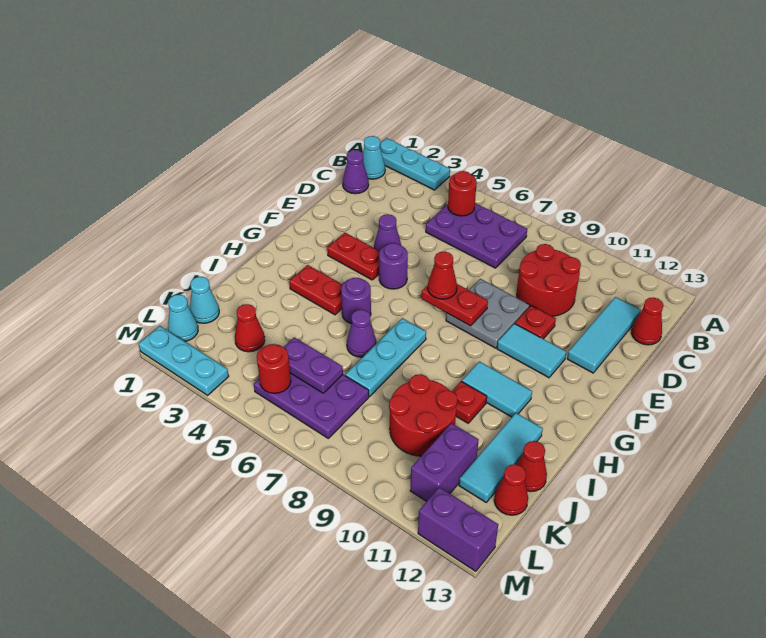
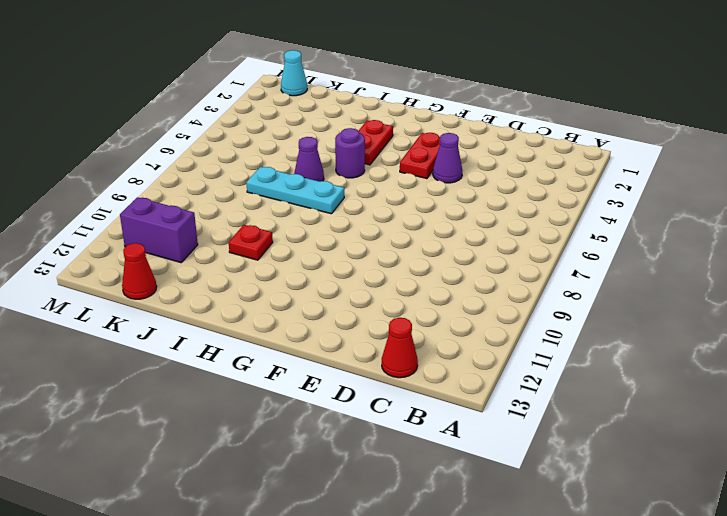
none -> cyan 1x3 plate [380,138,450,190]
none -> cyan 1x1 cone [363,136,385,179]
none -> purple 2x3 plate [426,203,527,268]
none -> purple 1x1 cone [343,150,369,194]

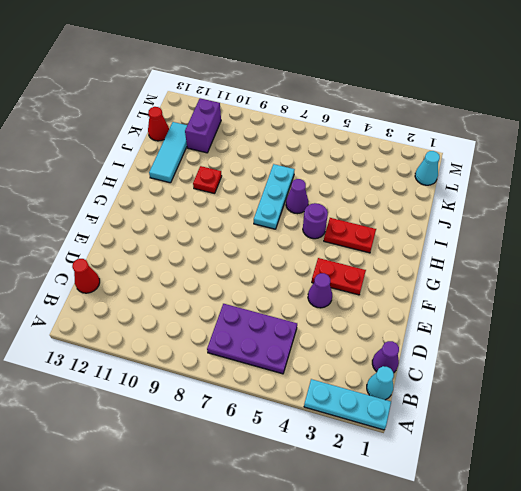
none -> red 2x2 round brick [516,244,581,316]
none -> cyan 1x3 tile [567,297,641,373]
none -> grey 2x2 plate [446,279,530,348]
none -> red 1x1 plate [515,306,556,339]

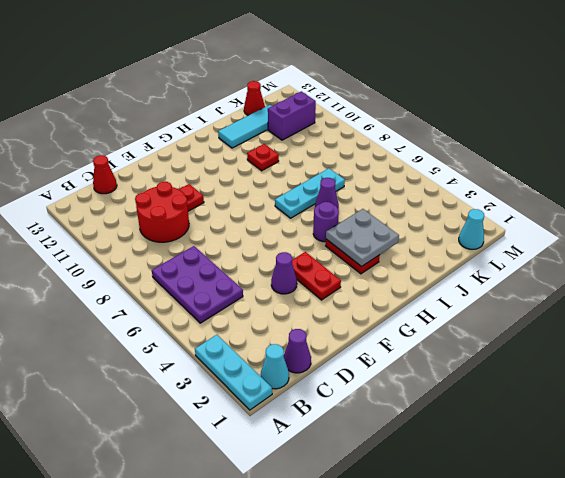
grey 2x2 plate [326,209,399,267] -> grey 2x2 plate moved to [446,279,530,348]
none -> cyan 1x3 tile [567,297,641,373]
none -> purple 1x1 round brick [379,243,408,289]
none -> cyan 1x2 tile [497,324,566,378]
none -> cyan 1x2 tile [462,361,532,417]

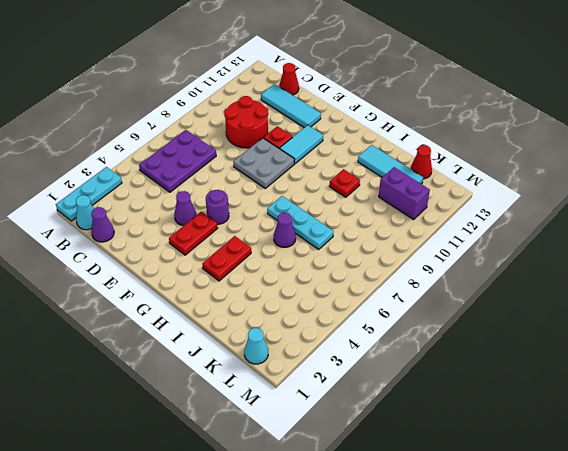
none -> purple 1x1 round brick [341,278,371,324]
none -> cyan 1x2 tile [462,361,532,417]
none -> red 2x2 round brick [389,374,458,456]
none -> red 1x1 cone [517,441,547,492]

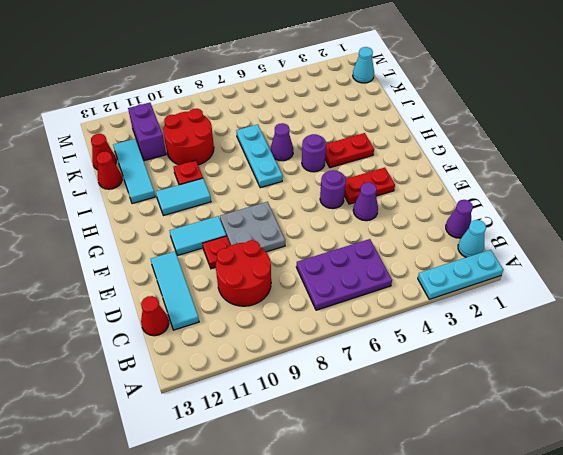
none -> cyan 1x1 cone [190,277,219,323]
none -> red 1x1 cone [235,304,265,352]
none -> purple 2x3 plate [254,373,369,438]
none -> cyan 1x3 plate [138,326,229,395]

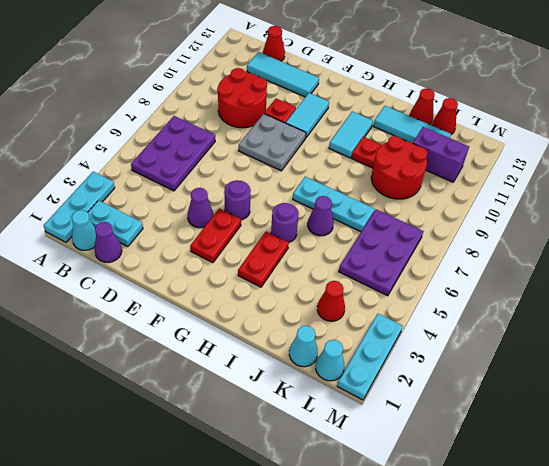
cyan 1x2 plate [88,200,143,247] -> none
none -> purple 1x2 brick [418,487,498,571]
none -> red 1x1 round brick [448,171,477,216]
none -> red 1x2 plate [422,284,488,326]
none -> purple 1x2 plate [284,337,343,393]

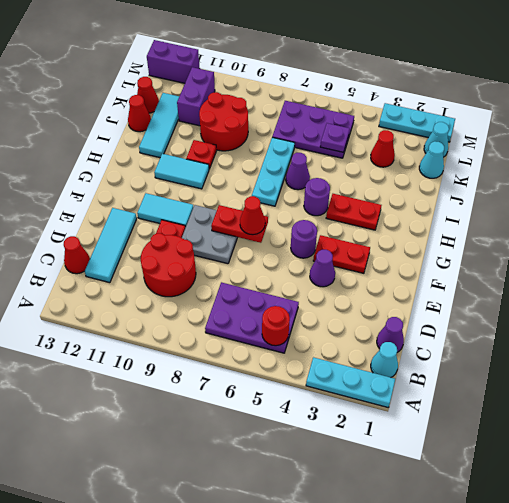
purple 1x1 plate [320,123,350,152] -> purple 1x2 plate [284,337,343,393]
none -> red 1x1 round brick [257,344,291,393]

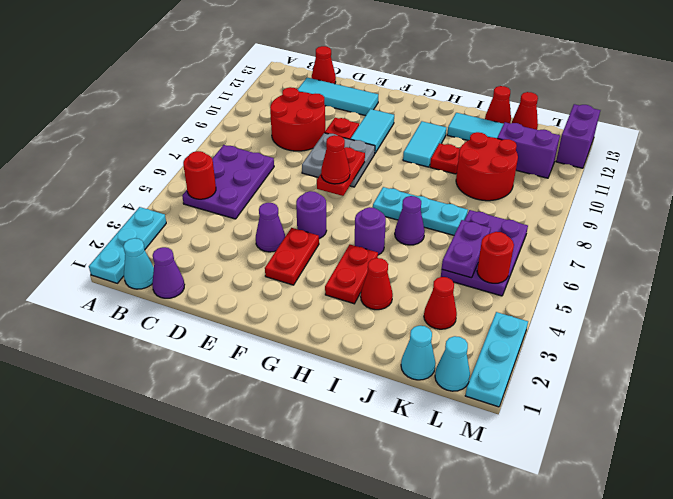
red 1x1 cone [361,258,393,310] -> none

